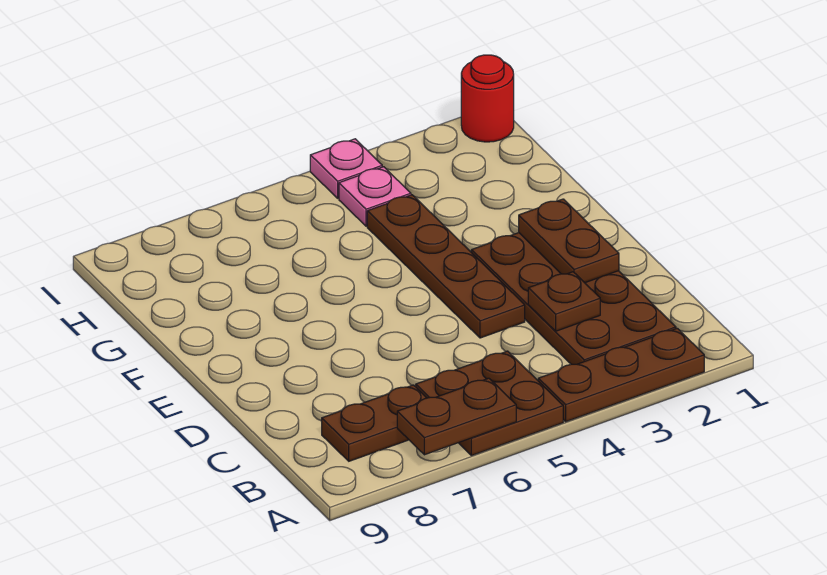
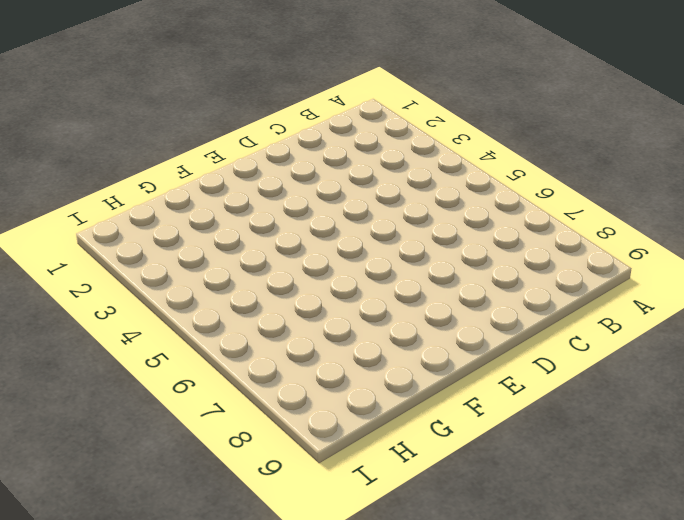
none -> brown 1x3 plate [538,328,704,422]
none -> brown 2x2 plate [416,351,563,456]

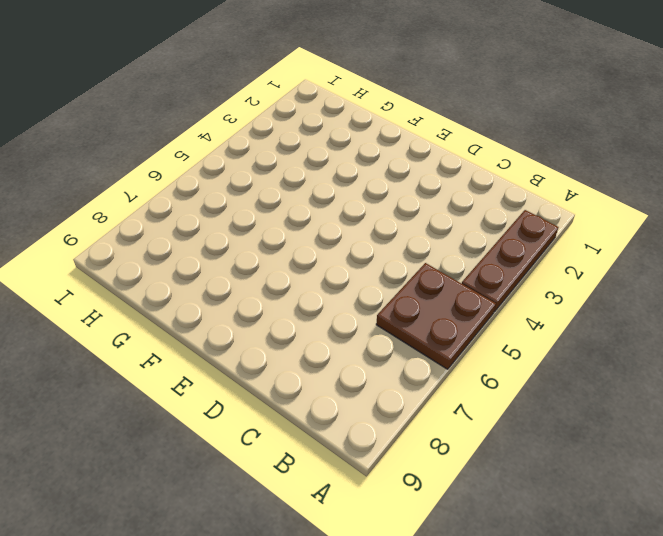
none -> brown 2x4 plate [471,233,676,364]
none -> brown 1x2 plate [322,385,426,461]

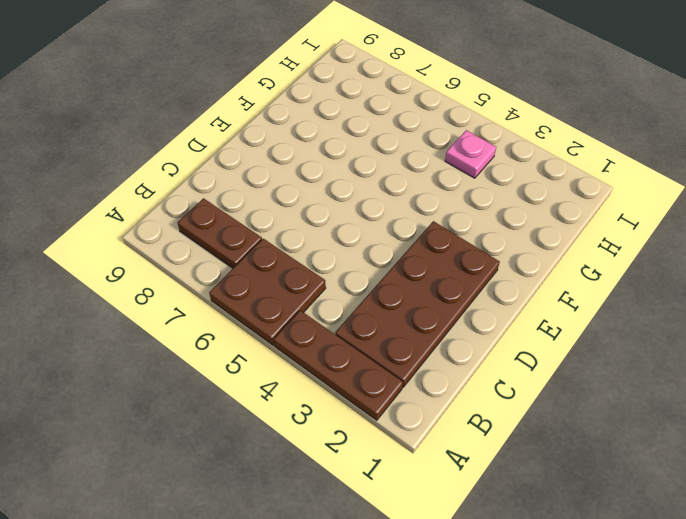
none -> brown 1x4 plate [367,195,525,338]
none -> red 1x1 round brick [461,55,514,142]

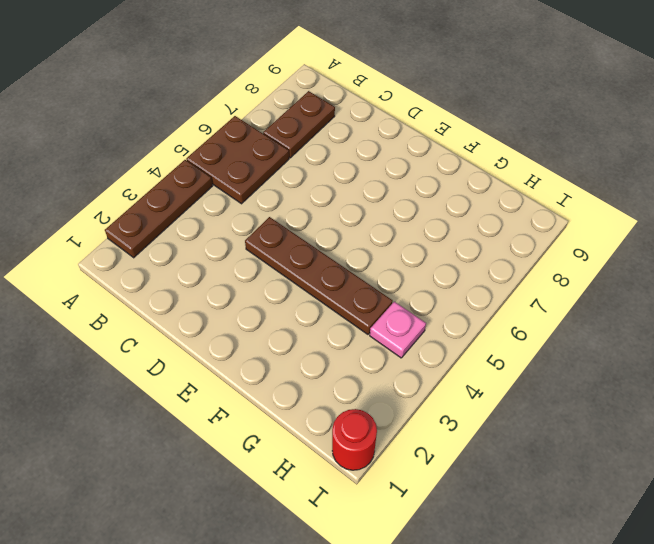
none -> brown 2x4 plate [471,233,676,364]
none -> pink 1x1 plate [310,139,382,198]

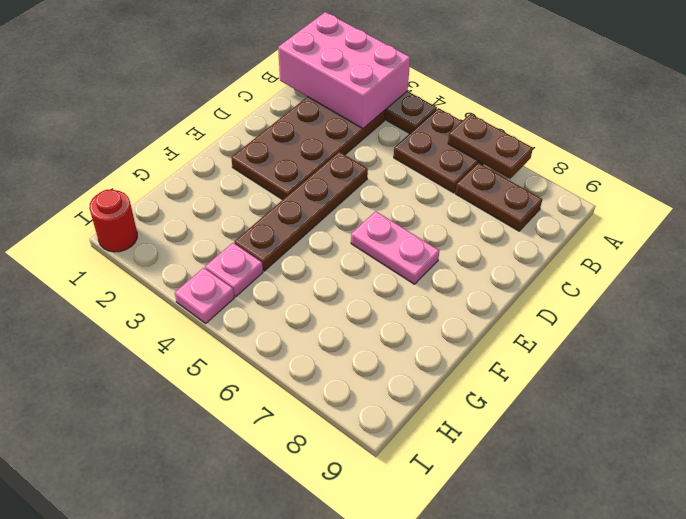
pink 2x3 brick [278,12,410,129] -> none
pink 1x2 plate [351,211,439,284] -> none
none -> brown 1x1 plate [528,272,600,331]
none -> brown 1x2 plate [519,199,619,283]

